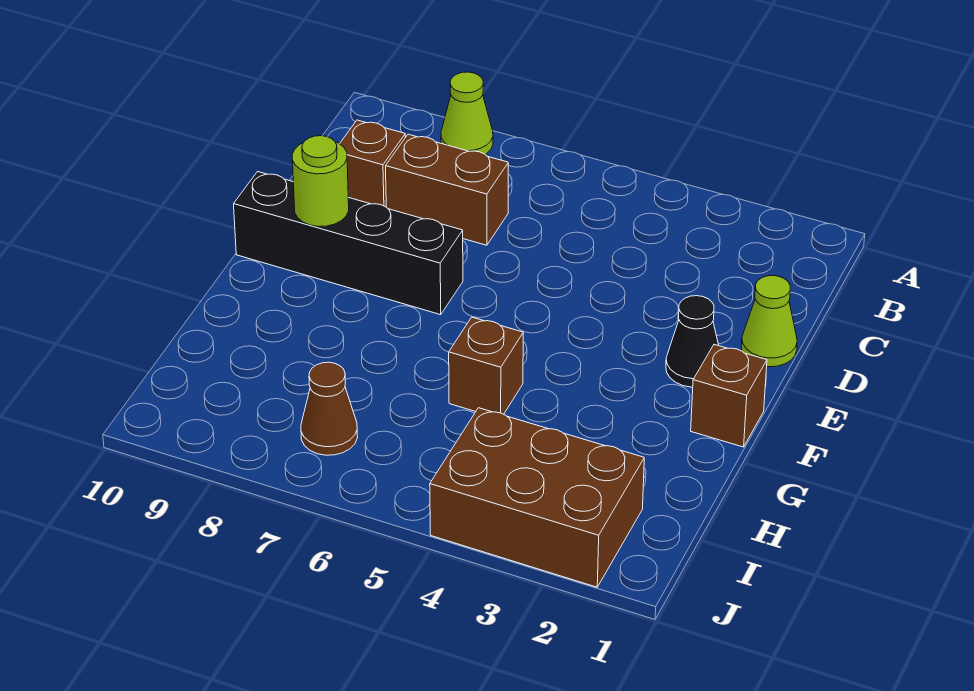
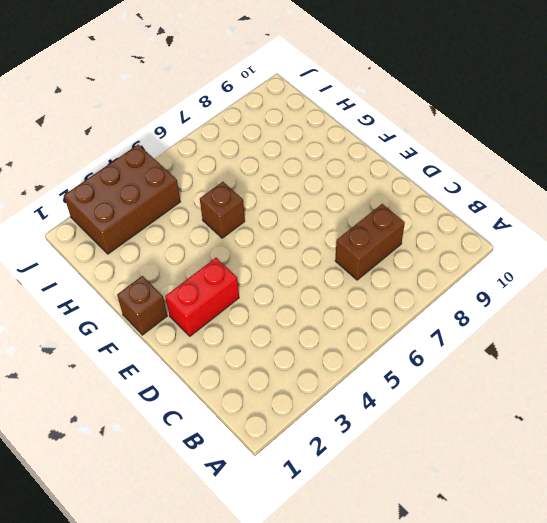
red 1x2 brick [165,258,239,336] -> black 1x1 cone [666,296,719,387]
none -> lime 1x1 cone [441,72,493,154]
none -> brown 1x1 brick [340,120,405,207]

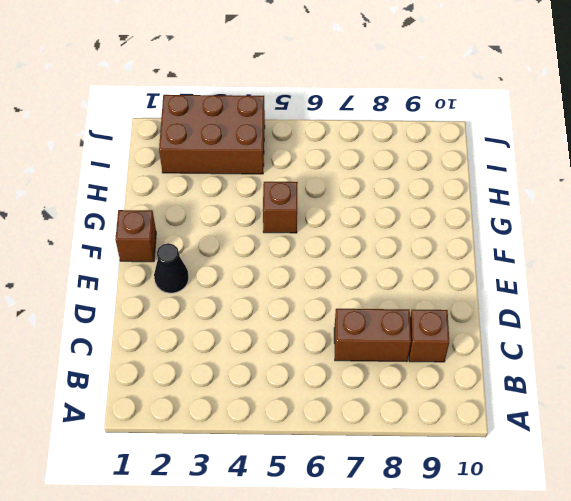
none -> lime 1x1 cone [441,72,493,154]
none -> lime 1x1 cone [741,276,797,367]

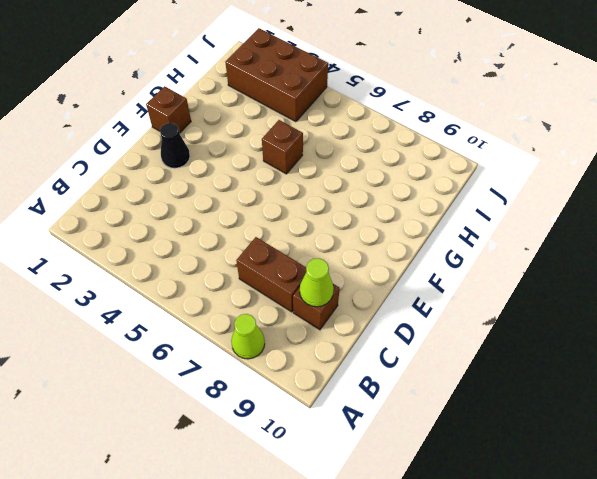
lime 1x1 cone [300,258,334,307] -> lime 1x1 cone moved to [741,276,797,367]
none -> black 1x4 brick [234,172,463,315]
none -> brown 1x1 cone [301,362,358,455]

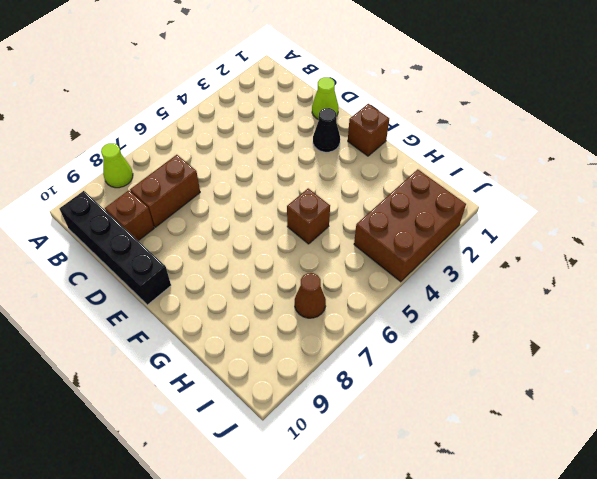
black 1x4 brick [59,191,171,305] -> black 1x4 brick turned to [234,172,463,315]
none -> lime 1x1 round brick [292,136,349,227]

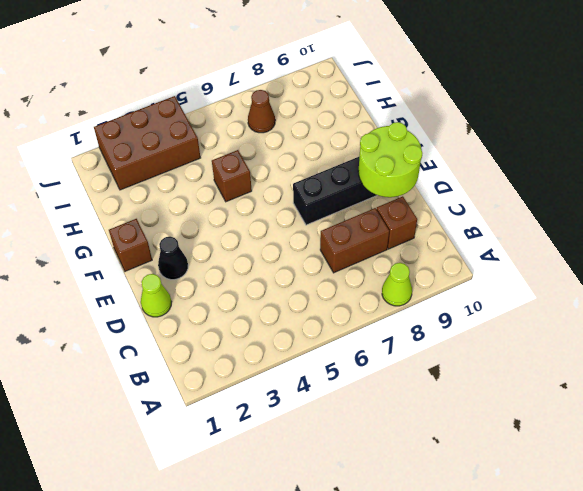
lime 2x2 round brick [358,122,422,197] -> lime 1x1 round brick [292,136,349,227]

